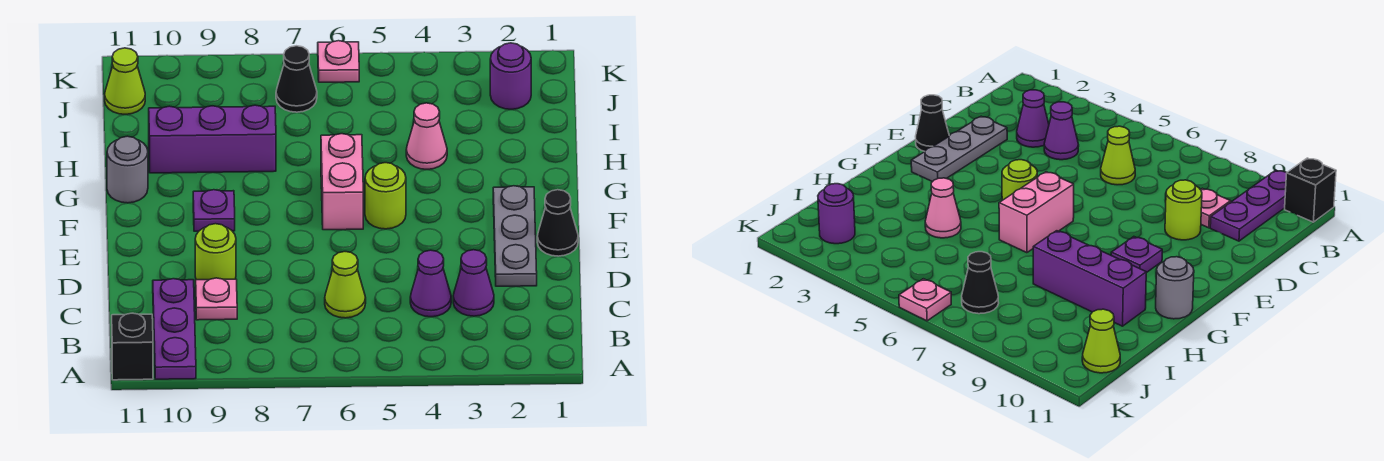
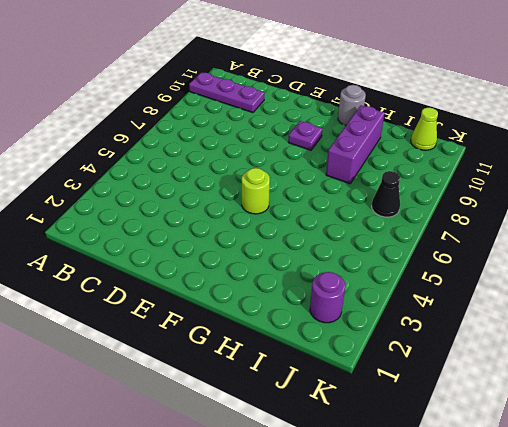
none -> black 1x1 brick [112,313,153,380]
none -> purple 1x1 cone [453,250,494,316]
none -> purple 1x1 cone [410,250,451,317]

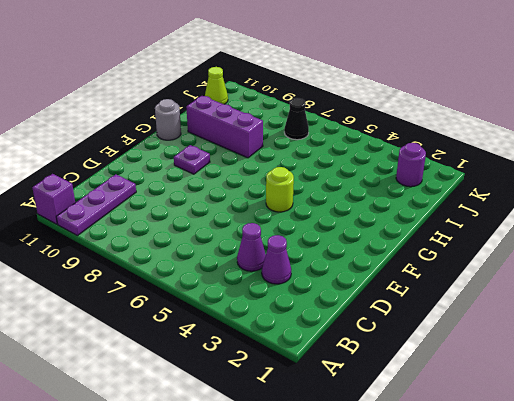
purple 1x1 brick [32,174,75,224] -> black 1x1 brick [112,313,153,380]
none -> lime 1x1 cone [325,252,366,318]
none -> pink 1x1 plate [196,278,237,320]
none -> grey 1x3 plate [493,186,537,286]

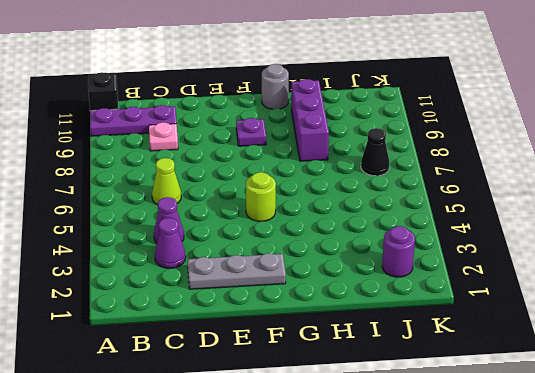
none -> lime 1x1 round brick [195,224,236,280]
none -> black 1x1 cone [537,190,578,256]
none -> pink 1x2 brick [321,134,363,230]

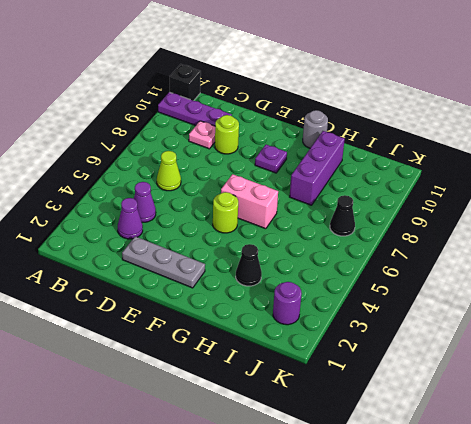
black 1x1 cone [236,244,262,286] -> black 1x1 cone moved to [537,190,578,256]
none -> pink 1x1 cone [406,103,447,169]
none -> lime 1x1 cone [105,48,145,114]
none -> pink 1x1 plate [318,41,359,82]

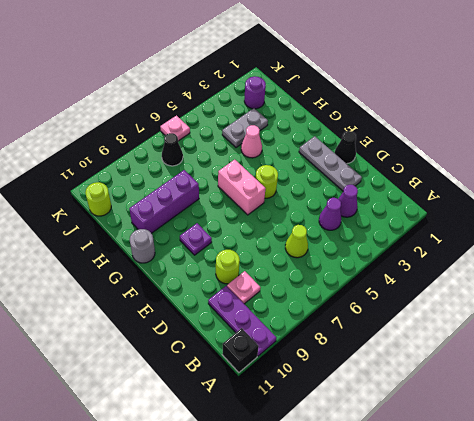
grey 1x2 plate [222,108,268,147] -> none
lime 1x1 round brick [85,182,111,216] -> lime 1x1 cone [105,48,145,114]

